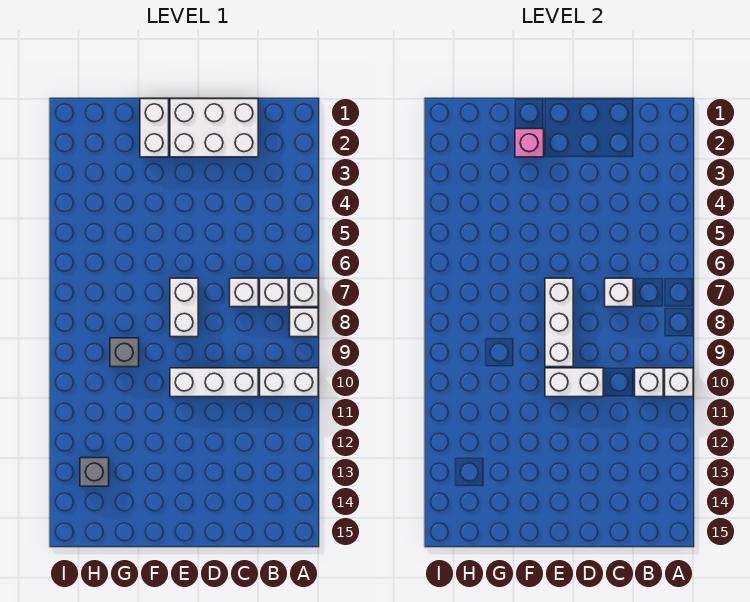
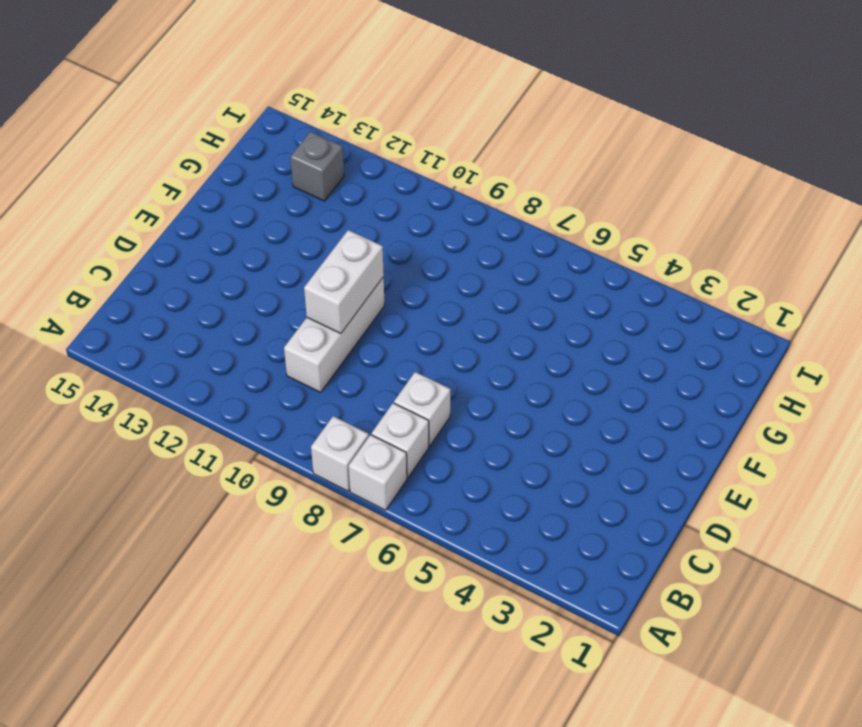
none -> white 1x2 brick [260,368,318,397]
none -> white 2x3 brick [170,99,258,157]
none -> white 1x2 brick [170,278,198,337]

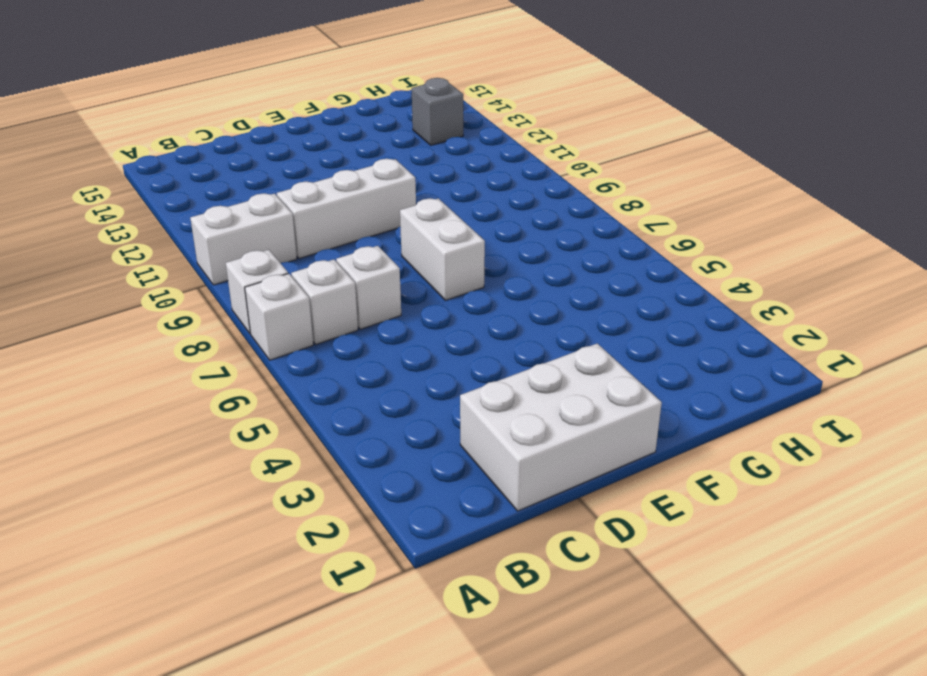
none -> white 1x2 brick [140,99,169,157]
none -> grey 1x1 brick [110,338,139,367]
none -> white 1x1 brick [665,368,693,397]

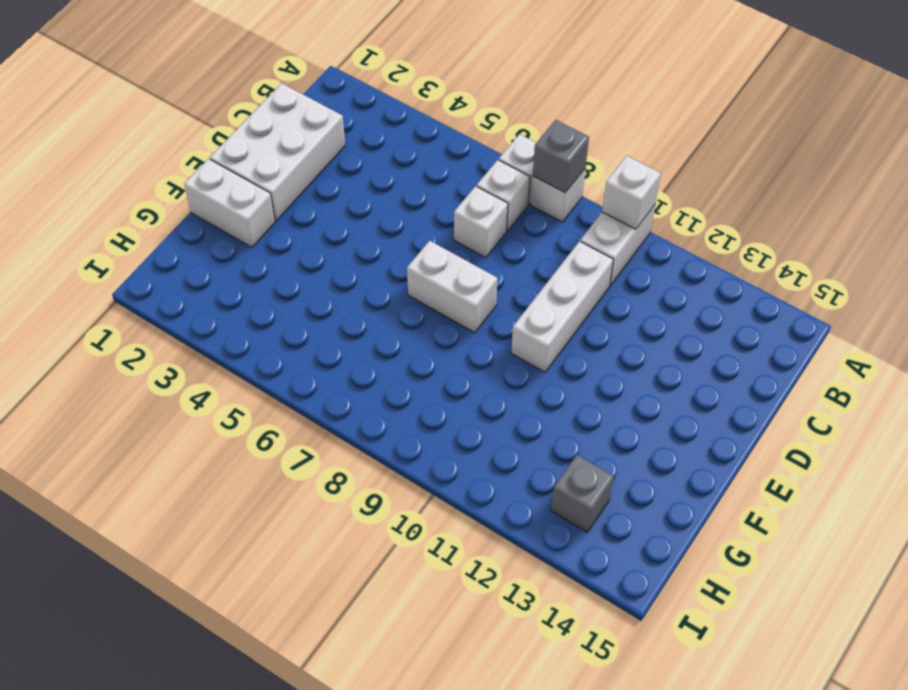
grey 1x1 brick [533,120,589,193] -> grey 1x1 brick moved to [110,338,139,367]
none -> white 1x1 brick [635,368,663,397]
none -> white 1x1 brick [605,278,633,307]
none -> white 1x2 brick [545,368,603,397]

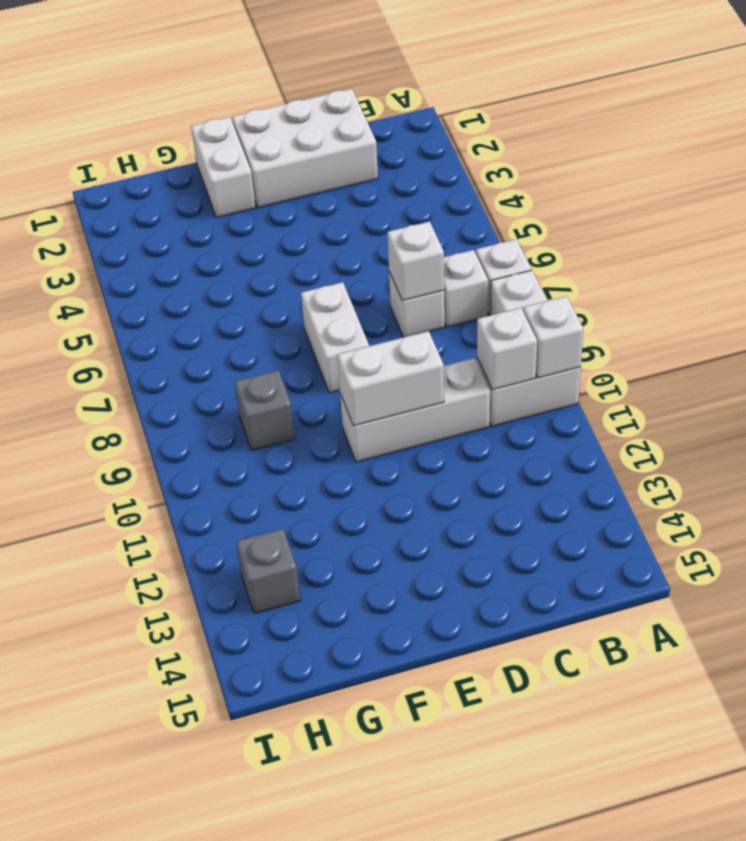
none -> white 1x3 brick [545,278,573,367]
none -> pink 1x1 brick [515,129,544,157]

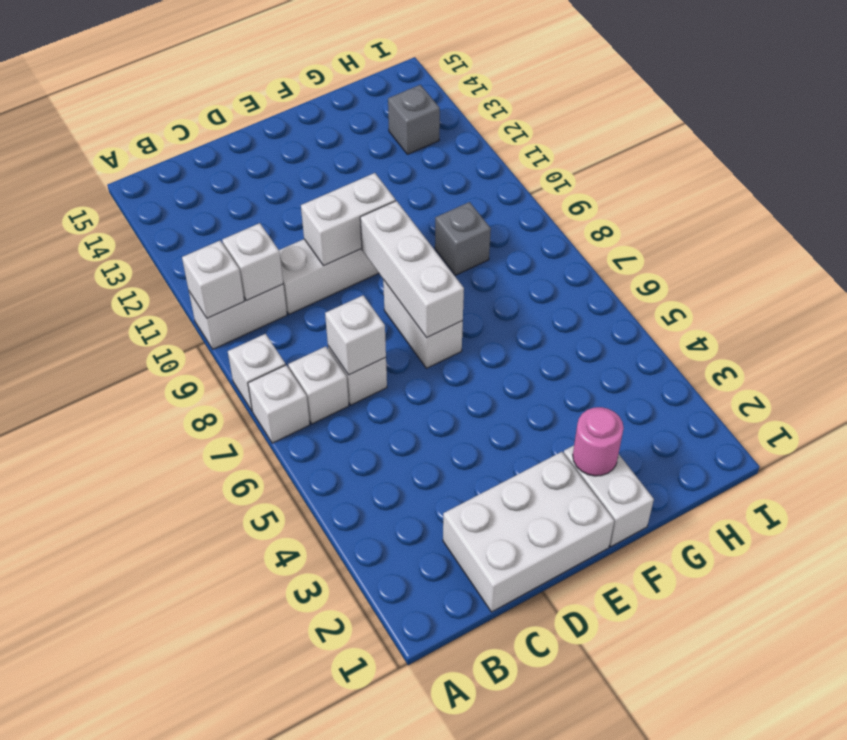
pink 1x1 round brick [573,407,624,476] -> pink 1x1 brick [515,129,544,157]

